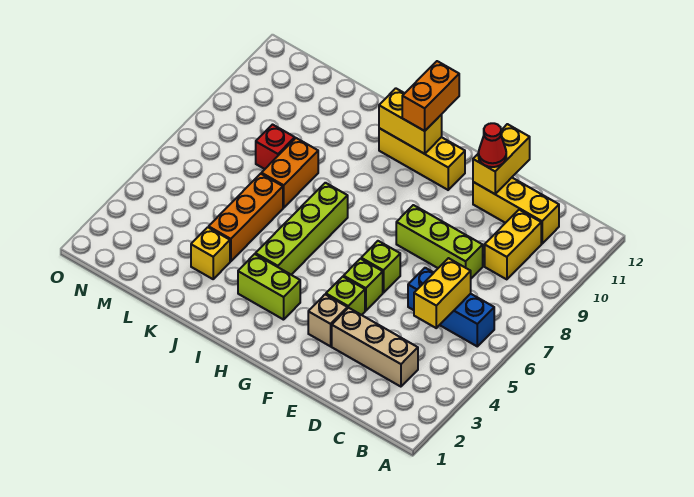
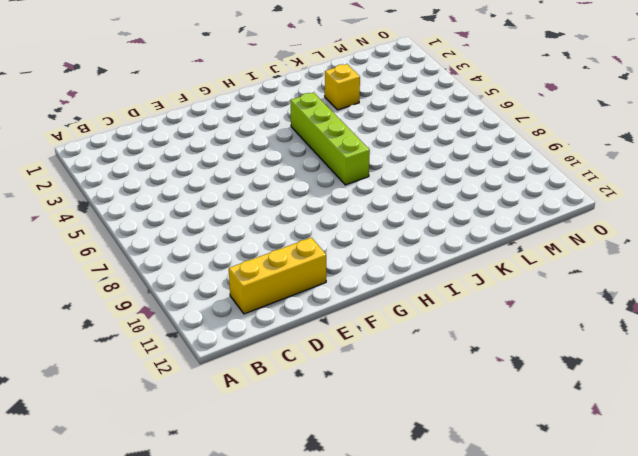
none -> blue 1x3 brick [408,268,494,346]
none -> tan 1x3 brick [332,308,418,387]
none -> yellow 1x2 brick [485,210,541,279]

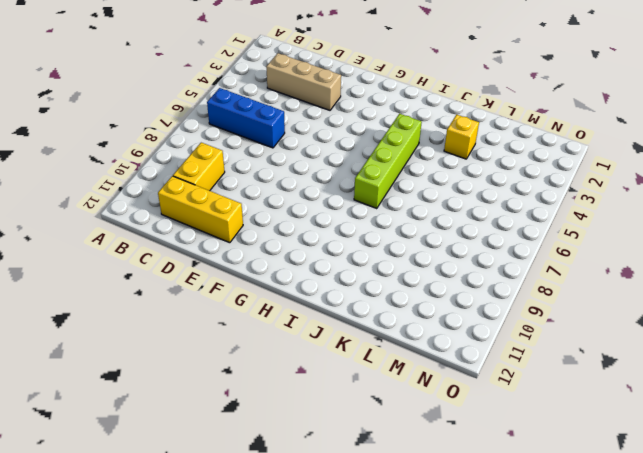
none -> lime 1x3 brick [396,205,483,278]
none -> tan 1x1 brick [308,294,347,346]
none -> lime 1x1 brick [326,277,365,315]

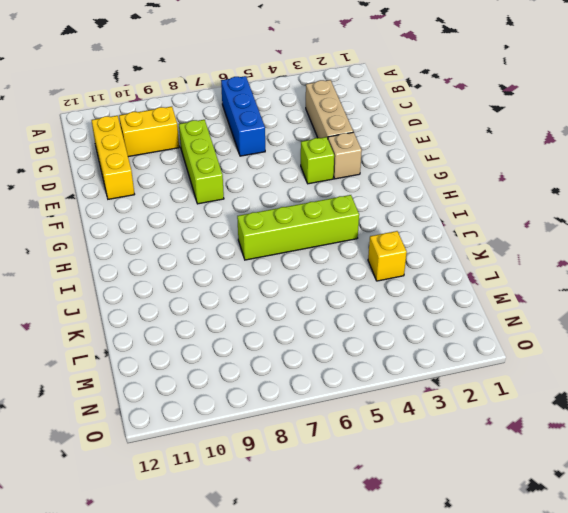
none -> lime 1x1 brick [344,259,383,311]
none -> lime 1x1 brick [361,241,400,293]
none -> yellow 1x3 brick [379,128,465,190]

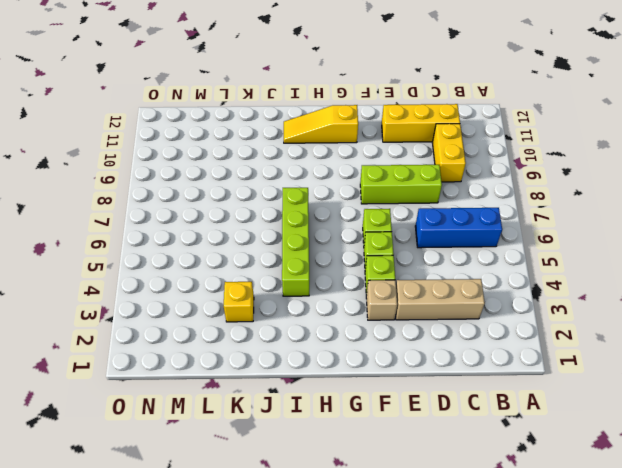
yellow 1x3 slope [284,105,358,143] -> yellow 1x3 brick [379,128,465,190]
none -> lime 1x2 brick [238,254,300,320]
none -> orange 1x3 brick [209,174,283,261]
none -> orange 1x2 brick [261,138,318,208]

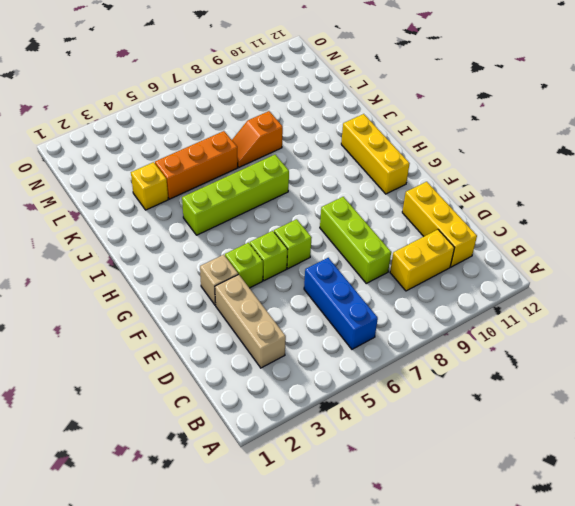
orange 1x2 slope [232,111,283,167] -> orange 1x2 brick [261,138,318,208]
none -> lime 1x2 brick [238,254,300,320]
none -> red 1x1 brick [256,125,295,169]
none -> yellow 1x2 brick [414,258,471,328]

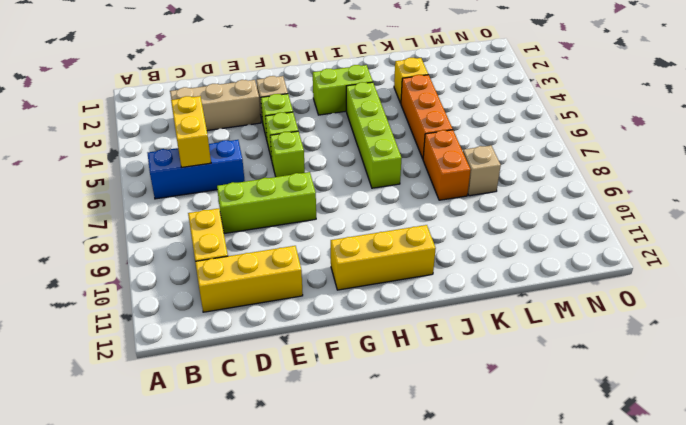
tan 1x1 brick [463,145,501,196] -> red 1x1 brick [256,125,295,169]
none -> yellow 1x2 brick [473,124,530,194]
none -> yellow 1x2 brick [379,88,442,154]
none -> red 1x1 cone [478,123,506,167]

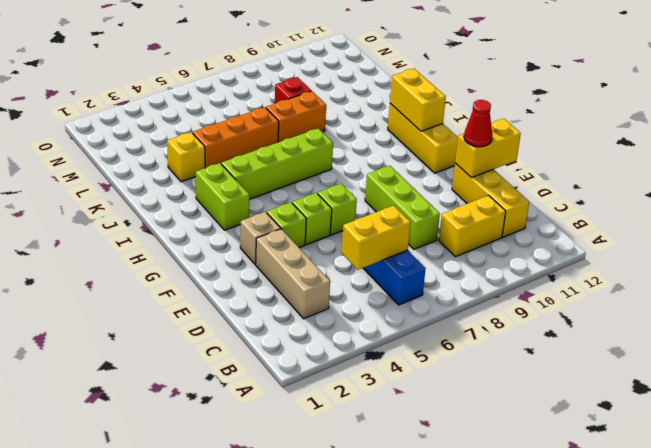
none -> orange 1x2 brick [402,61,459,131]

